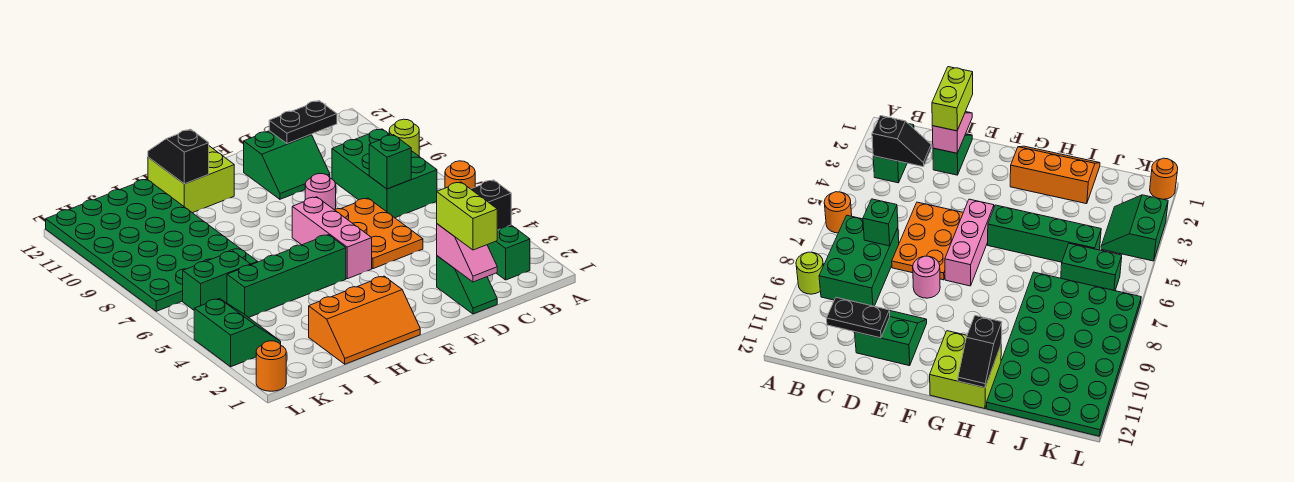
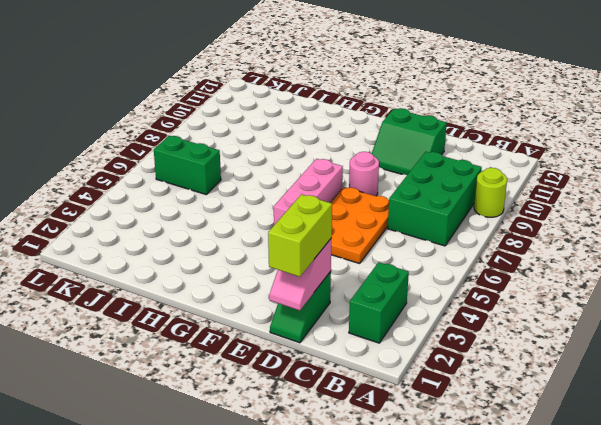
none -> orange 1x1 round brick [445,161,475,189]
none -> orange 2x3 slope [309,276,420,364]
none -> green 1x4 brick [227,235,346,317]

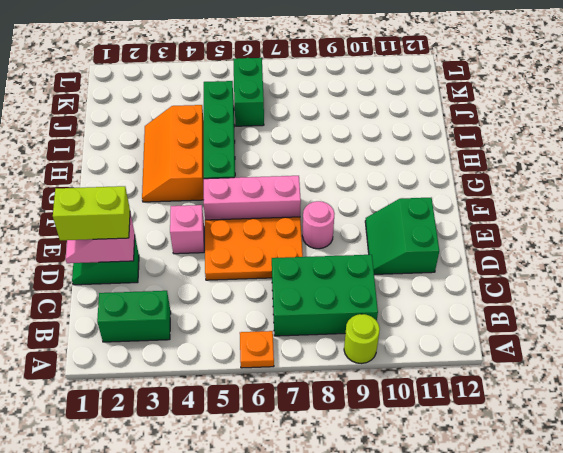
orange 1x1 plate [240,331,274,368] -> orange 1x1 round brick [445,161,475,189]
pink 1x1 brick [170,205,204,254] -> none
orange 2x3 slope [142,105,204,202] -> orange 2x3 slope moved to [309,276,420,364]
none -> lime 2x2 brick [148,146,234,213]
none -> green 4x6 plate [46,179,257,311]
none -> green 2x2 slope [194,299,281,367]

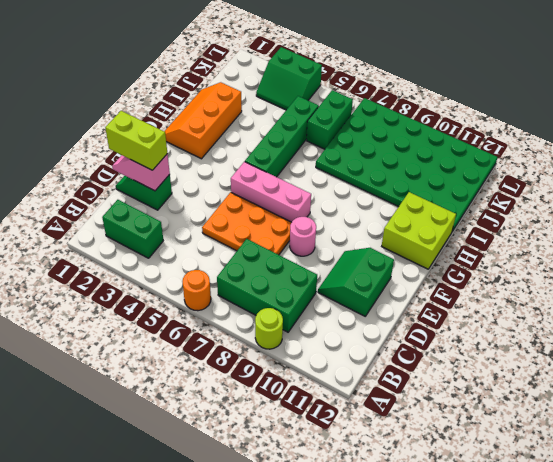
none -> orange 1x1 round brick [256,341,286,391]
none -> black 1x2 slope [471,180,511,230]
none -> green 1x1 brick [369,135,411,189]

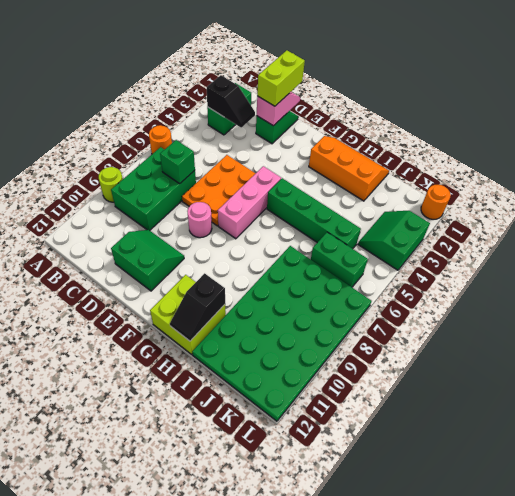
none -> black 1x2 plate [269,101,337,143]

